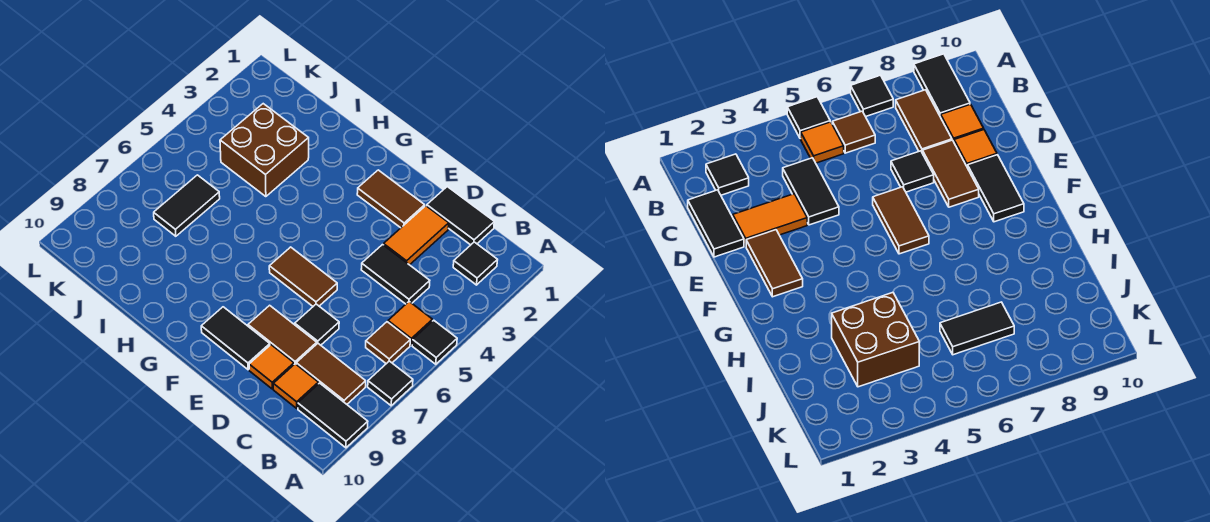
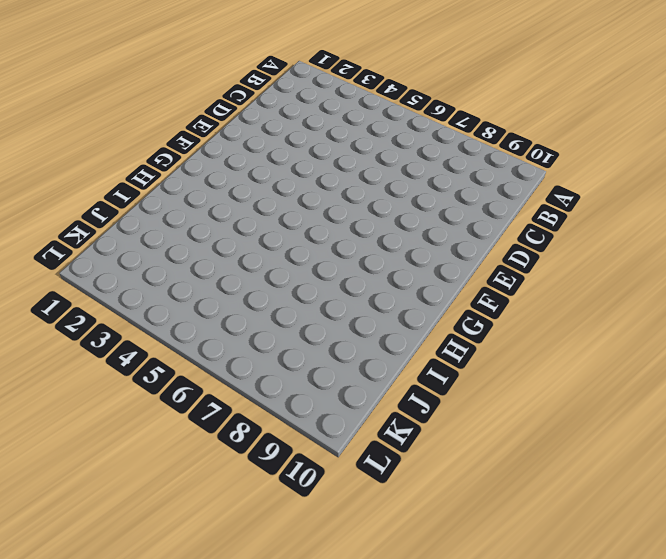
none -> black 1x1 tile [412,320,457,364]
none -> black 1x1 tile [368,361,413,406]
none -> black 1x2 tile [298,383,368,448]

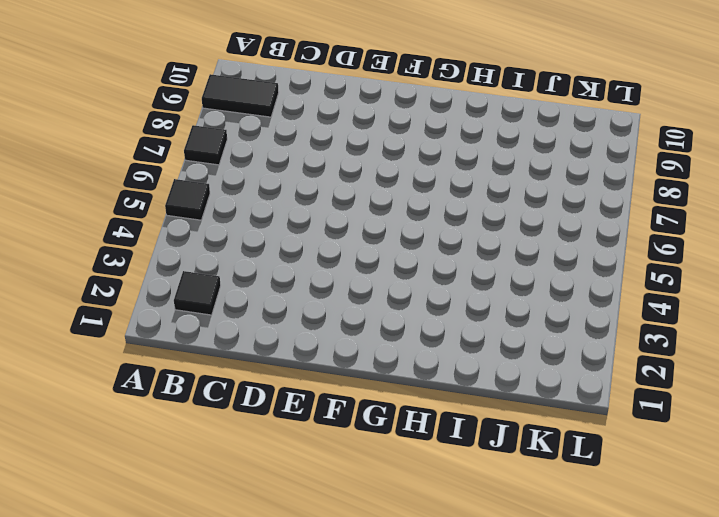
none -> orange 1x1 tile [388,302,432,345]
none -> brown 1x1 tile [366,322,410,364]
none -> brown 1x2 tile [296,343,366,404]

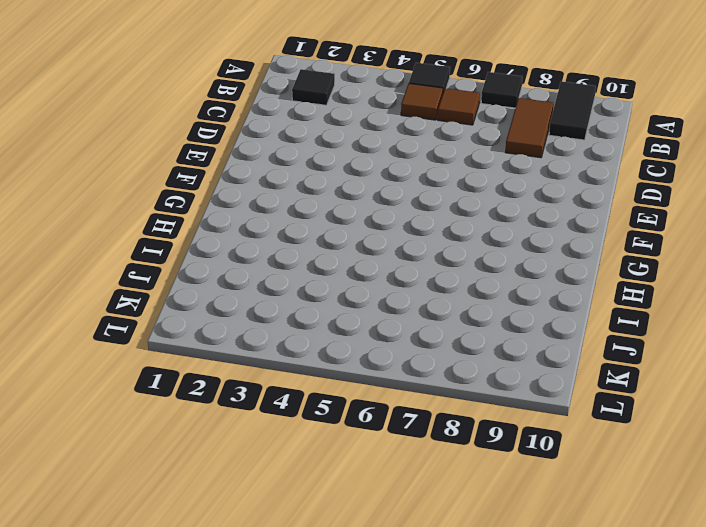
brown 1x1 tile [401,83,443,120] -> orange 1x1 tile [388,302,432,345]
none -> black 1x2 tile [427,187,494,245]
none -> black 1x2 tile [361,245,430,304]
none -> orange 1x1 tile [273,364,318,408]

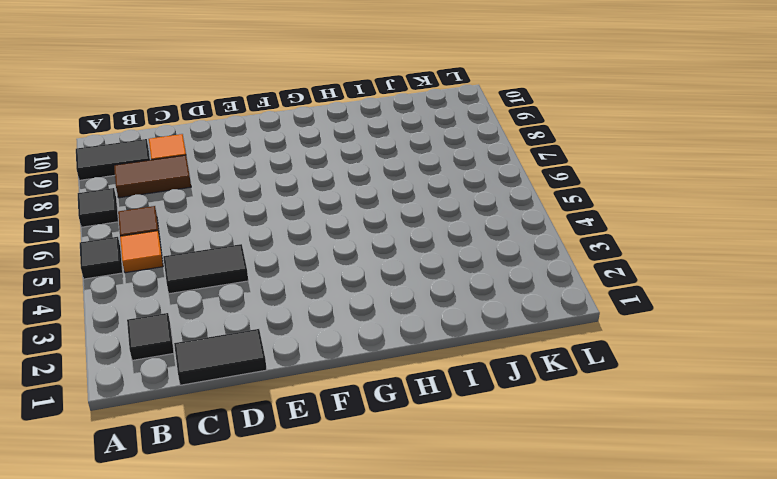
none -> orange 1x2 tile [384,206,449,265]
none -> black 1x1 tile [295,304,339,345]
none -> brown 1x2 tile [248,305,317,364]

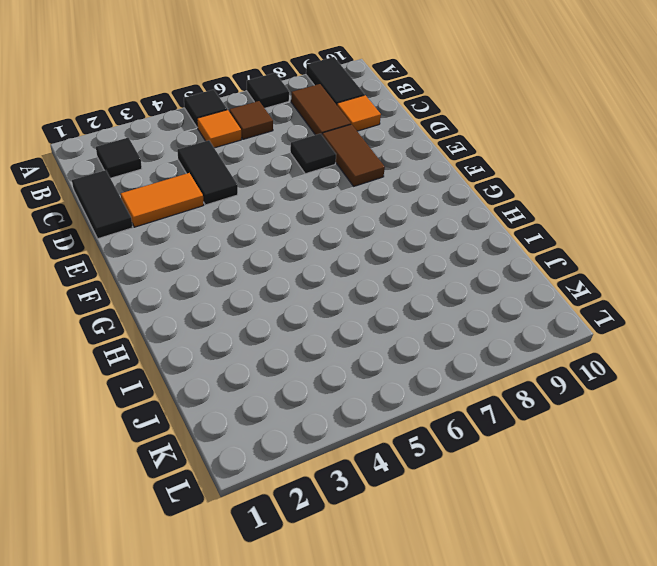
none -> orange 1x1 tile [249,345,294,389]
none -> brown 1x2 tile [357,170,425,228]
none -> brown 1x2 tile [269,247,337,306]

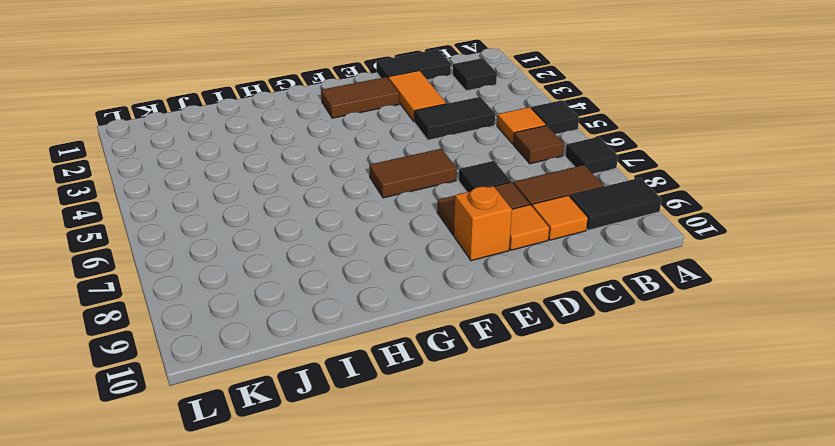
orange 1x1 brick [454,186,512,261] -> black 1x2 tile [201,307,270,370]
none -> brown 2x2 brick [220,104,309,197]
none -> black 1x2 tile [154,175,220,236]

